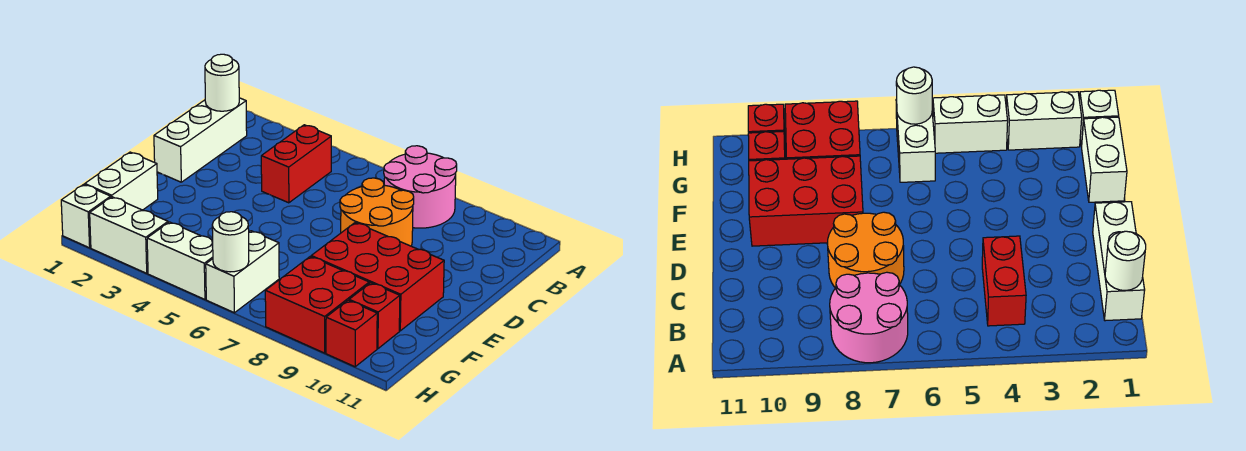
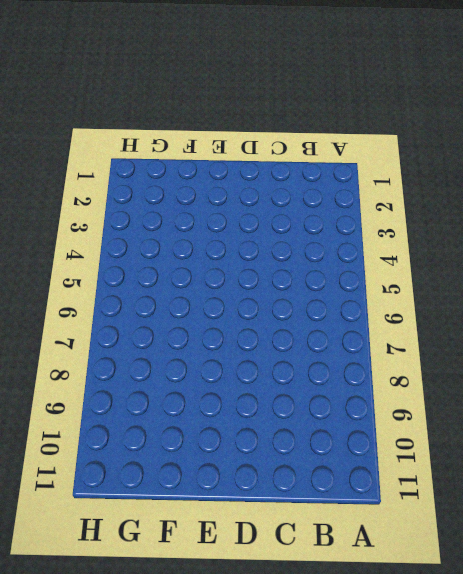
none -> pink 2x2 round brick [384,146,457,228]
none -> white 1x3 brick [154,98,247,182]
none -> red 1x2 brick [261,125,331,203]

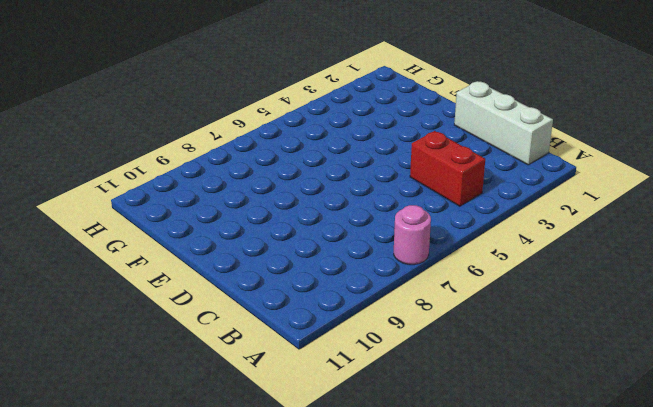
pink 1x1 round brick [394,205,431,265] -> pink 2x2 round brick [384,146,457,228]
none -> orange 2x2 round brick [340,178,414,246]
none -> red 2x3 brick [311,223,444,331]
none -> white 1x2 brick [85,152,158,210]

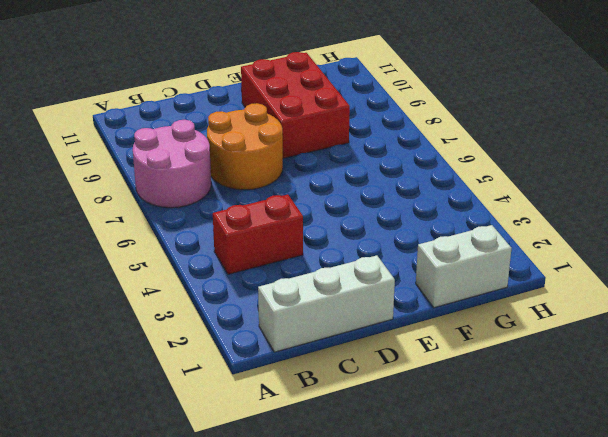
none -> white 1x2 brick [206,231,279,313]
none -> red 2x2 brick [265,256,369,353]
none -> red 1x1 brick [349,283,400,349]

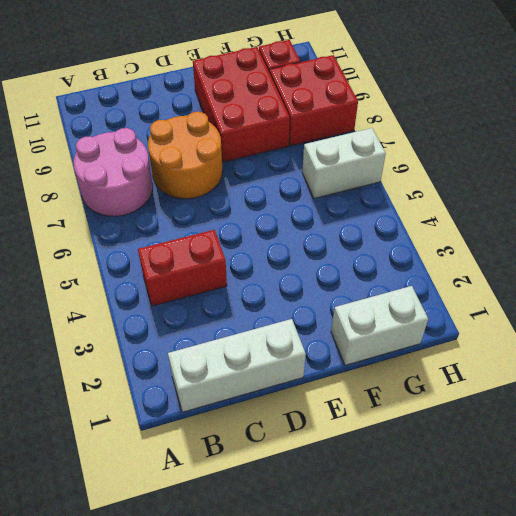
none -> white 1x1 brick [61,184,111,248]
none -> white 1x2 brick [90,197,168,273]
none -> white 1x2 brick [147,222,213,299]

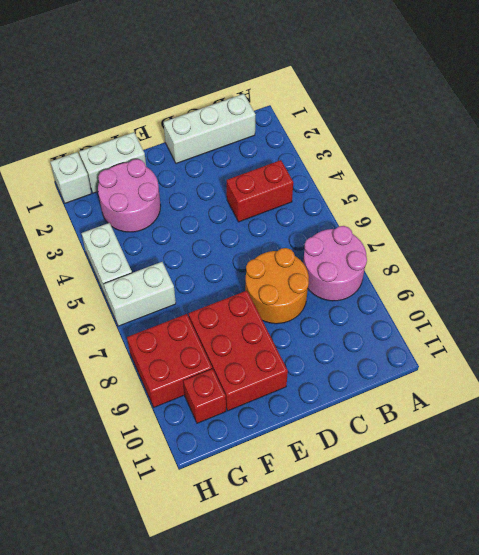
pink 2x2 round brick [98,159,161,232] -> none
none -> white 1x2 brick [90,197,168,273]
none -> red 1x1 brick [326,300,377,367]
none -> white 1x1 round brick [205,54,239,111]

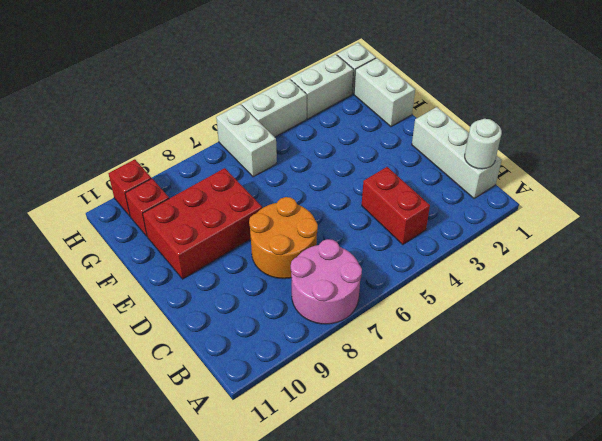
none -> red 2x2 brick [265,256,369,353]
none -> white 1x1 round brick [212,212,249,272]

